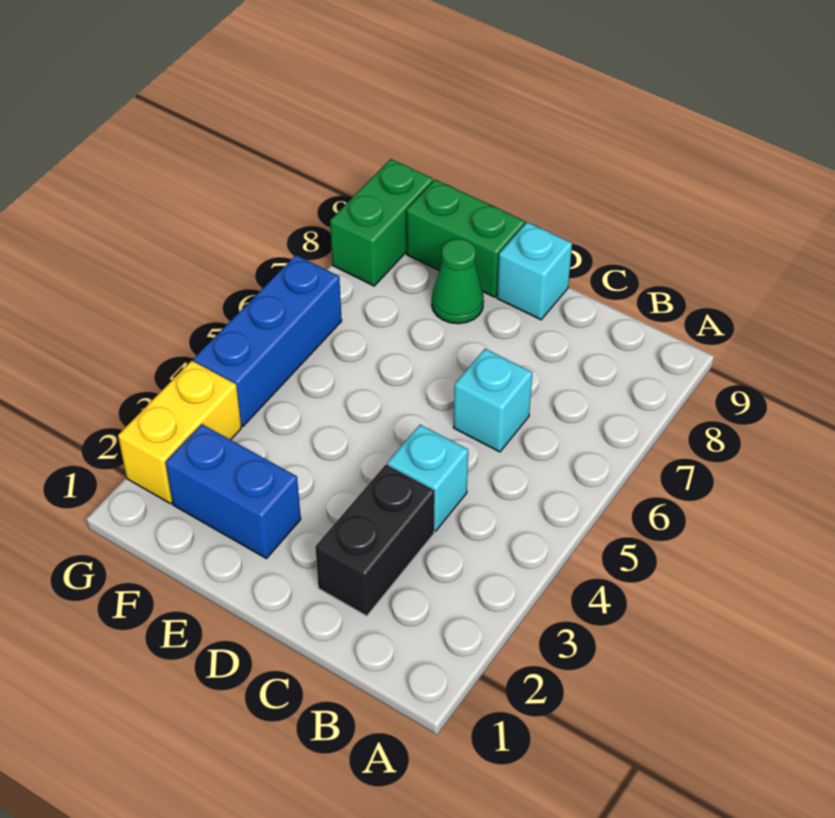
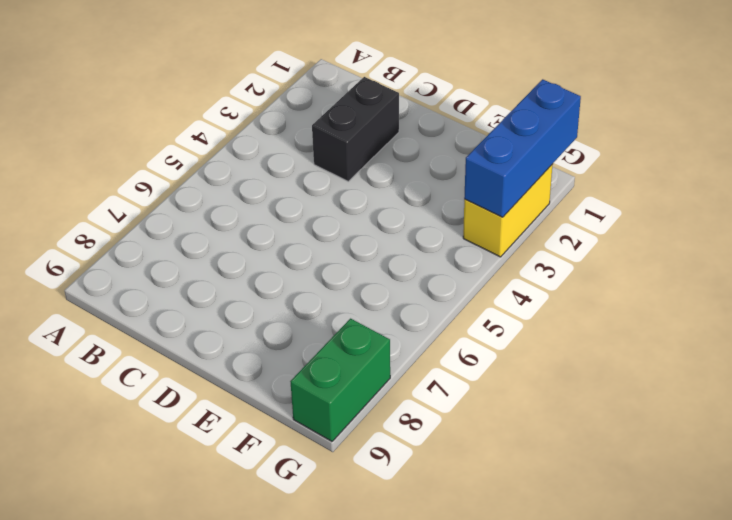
blue 1x3 brick [464,79,581,217] -> blue 1x3 brick moved to [194,255,342,426]
none -> cyan 1x1 brick [387,425,468,531]
none -> cyan 1x1 brick [453,349,532,452]

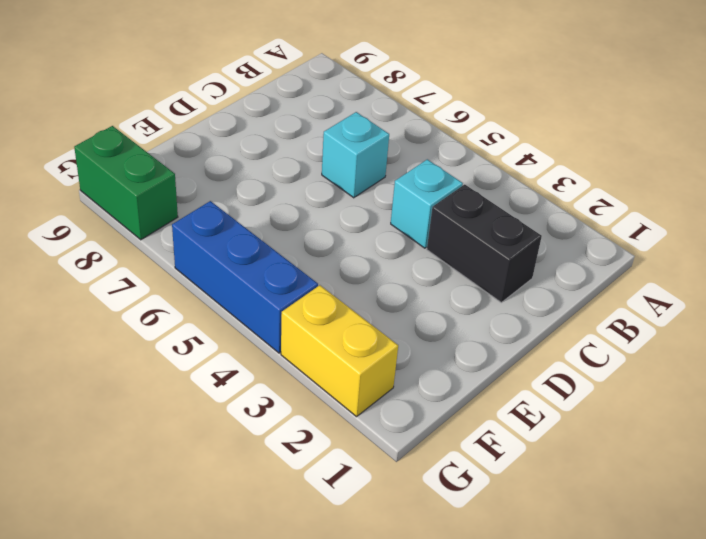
none -> cyan 1x1 brick [497,222,572,320]
none -> blue 1x2 brick [166,424,301,558]

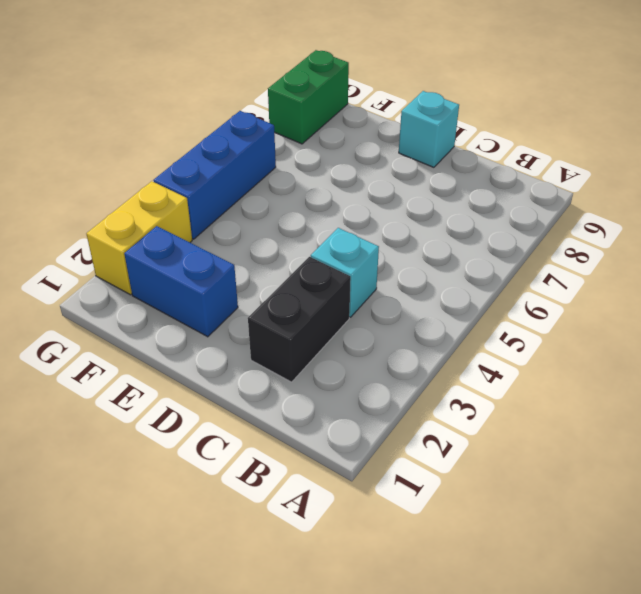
none -> cyan 1x1 brick [453,349,532,452]
none -> green 1x1 cone [432,239,484,324]

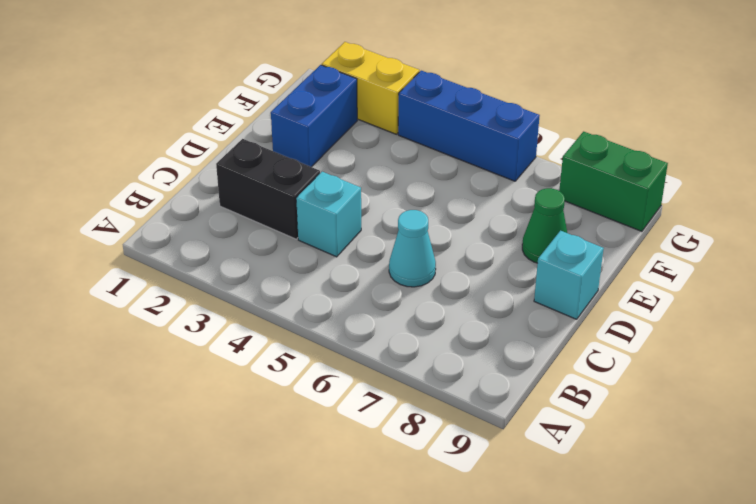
cyan 1x1 cone [389,210,436,287] -> cyan 1x1 brick [453,349,532,452]
none -> green 1x2 brick [406,180,525,297]

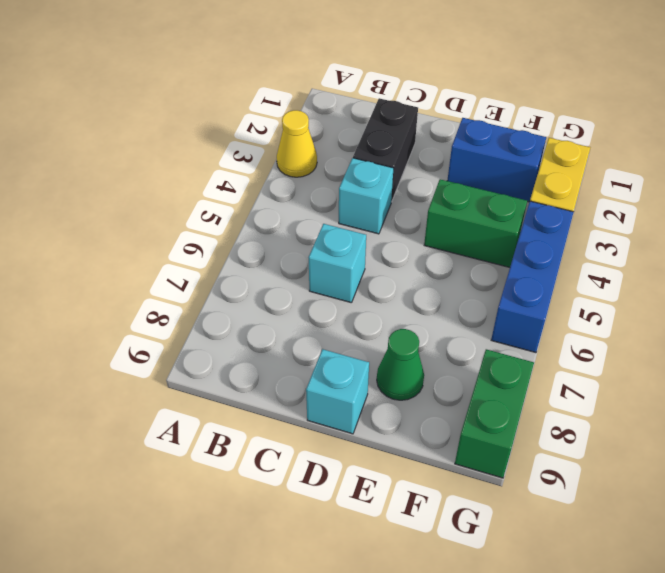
yellow 1x1 cone [277,110,317,177] -> none
green 1x2 brick [424,179,527,267] -> green 1x2 brick moved to [406,180,525,297]

